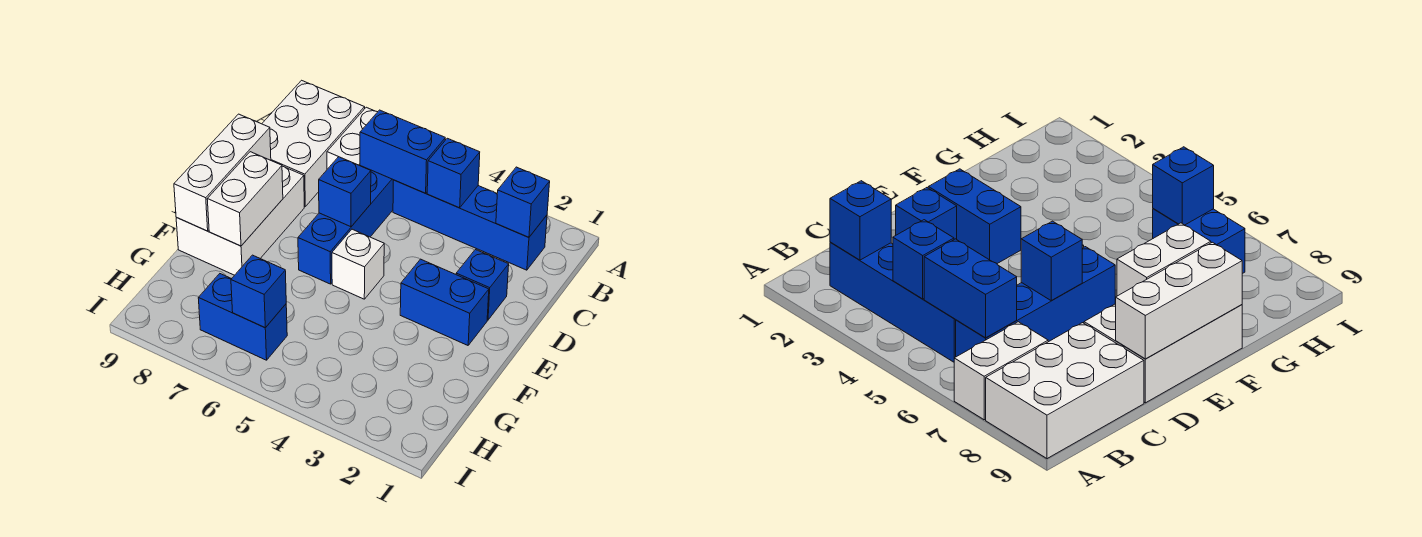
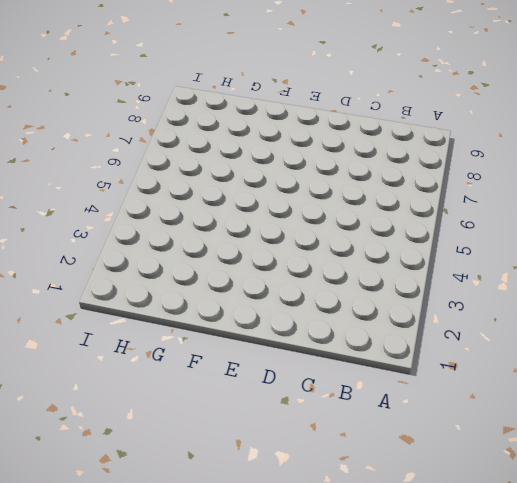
none -> white 1x2 brick [327,107,377,169]
none -> white 2x3 brick [262,80,365,206]
none -> blue 1x4 brick [393,180,547,270]

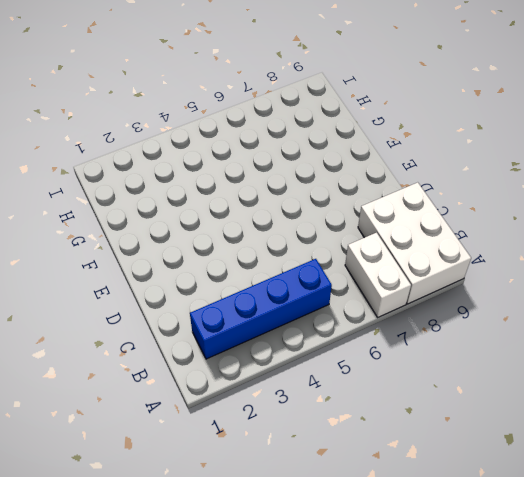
none -> blue 1x4 brick [298,166,393,284]
none -> blue 1x1 brick [456,250,509,320]
none -> white 2x3 brick [176,166,304,275]

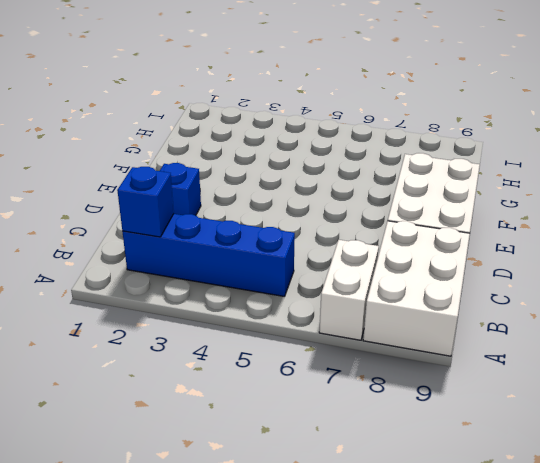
none -> blue 1x4 brick [298,166,393,284]
none -> blue 1x2 brick [400,259,489,345]
none -> white 1x1 brick [332,229,384,299]

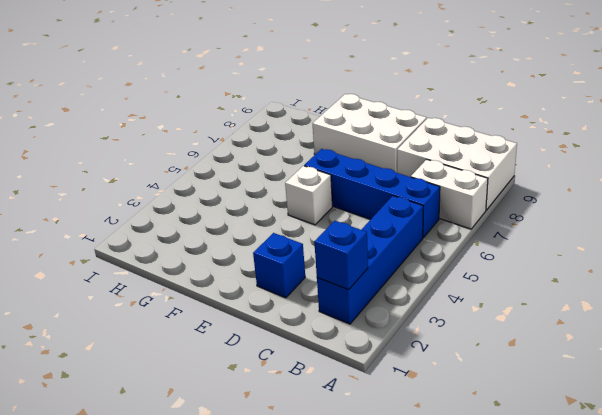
none -> blue 1x2 brick [400,259,489,345]
none -> blue 1x2 brick [198,274,287,360]
none -> blue 1x1 brick [427,138,480,208]

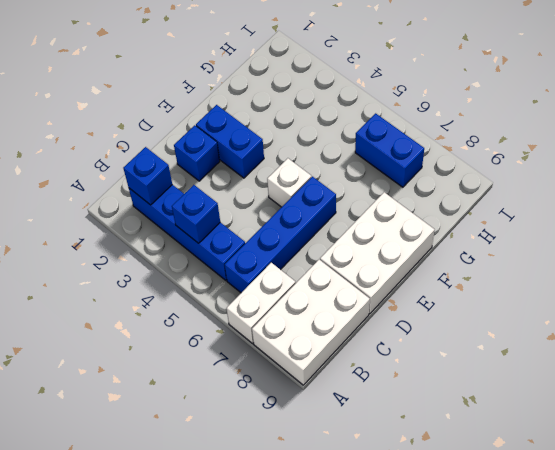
none -> blue 1x2 brick [360,110,445,193]
none -> blue 1x1 brick [319,157,371,227]
none -> white 1x3 brick [174,114,271,231]

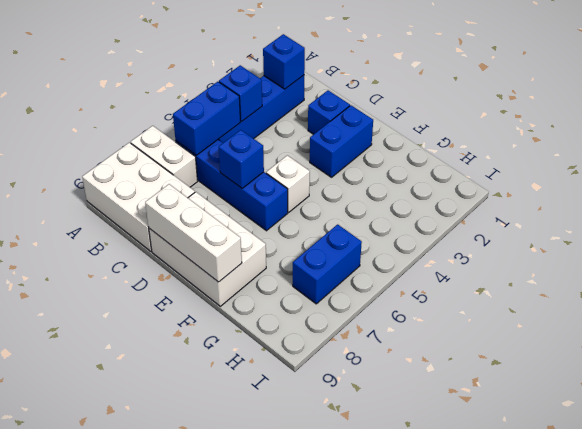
none -> white 1x2 brick [207,152,283,246]
none -> blue 1x1 brick [231,255,286,328]

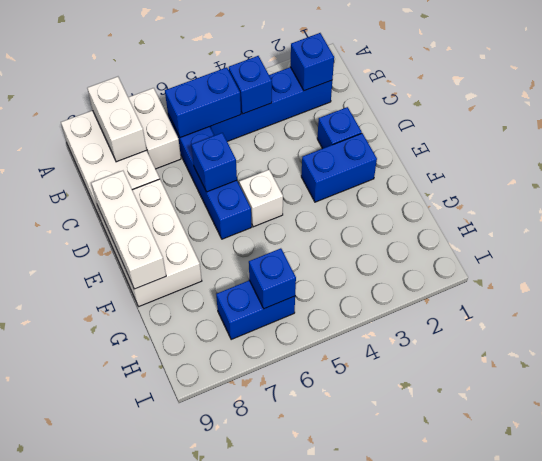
white 1x2 brick [88,77,147,162] -> white 1x2 brick moved to [207,152,283,246]

